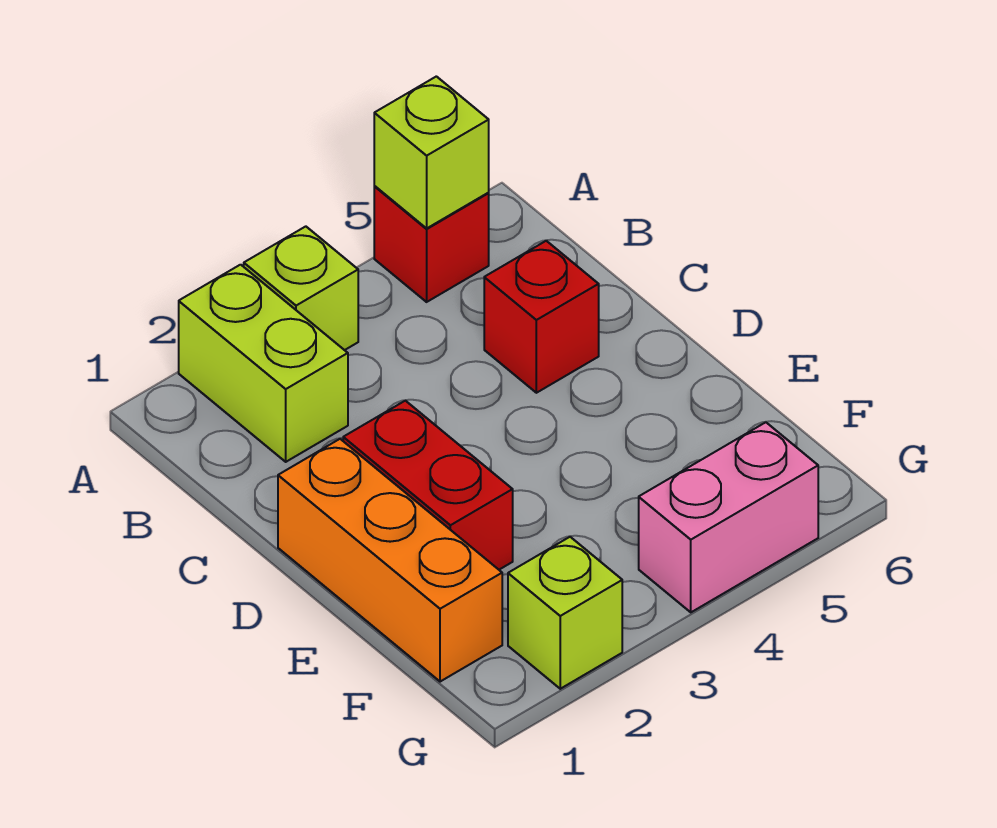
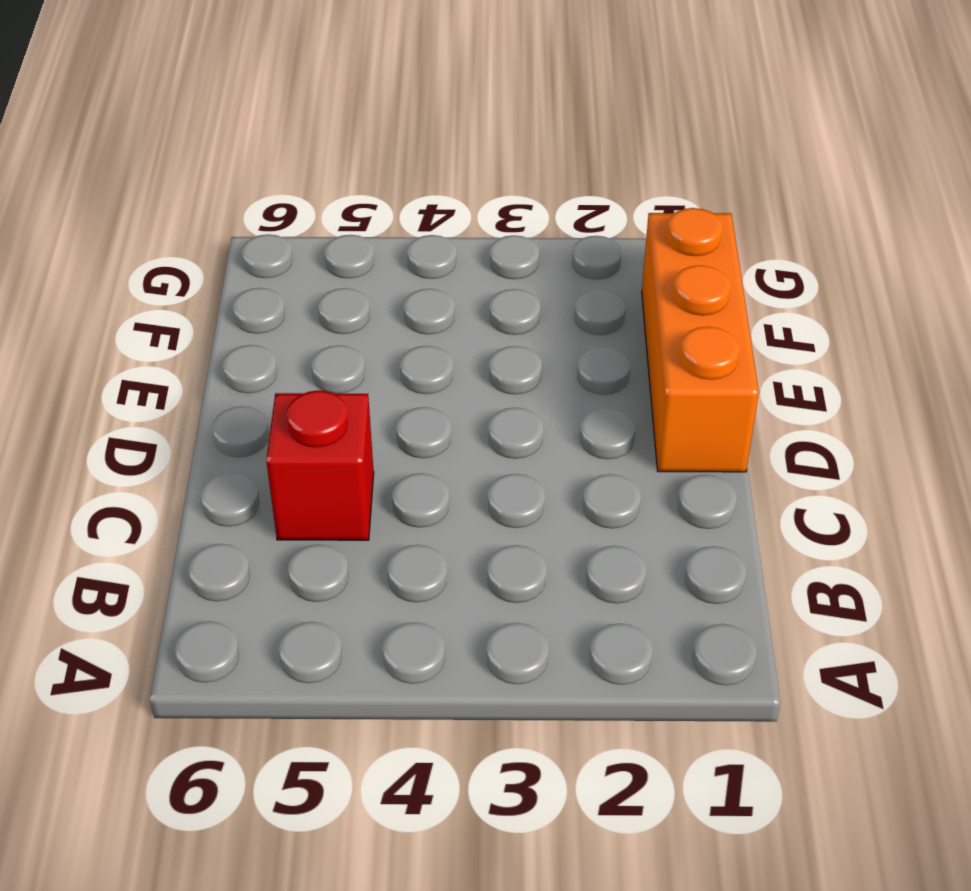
none -> lime 1x2 brick [179,265,348,462]
none -> lime 1x1 brick [244,226,358,350]

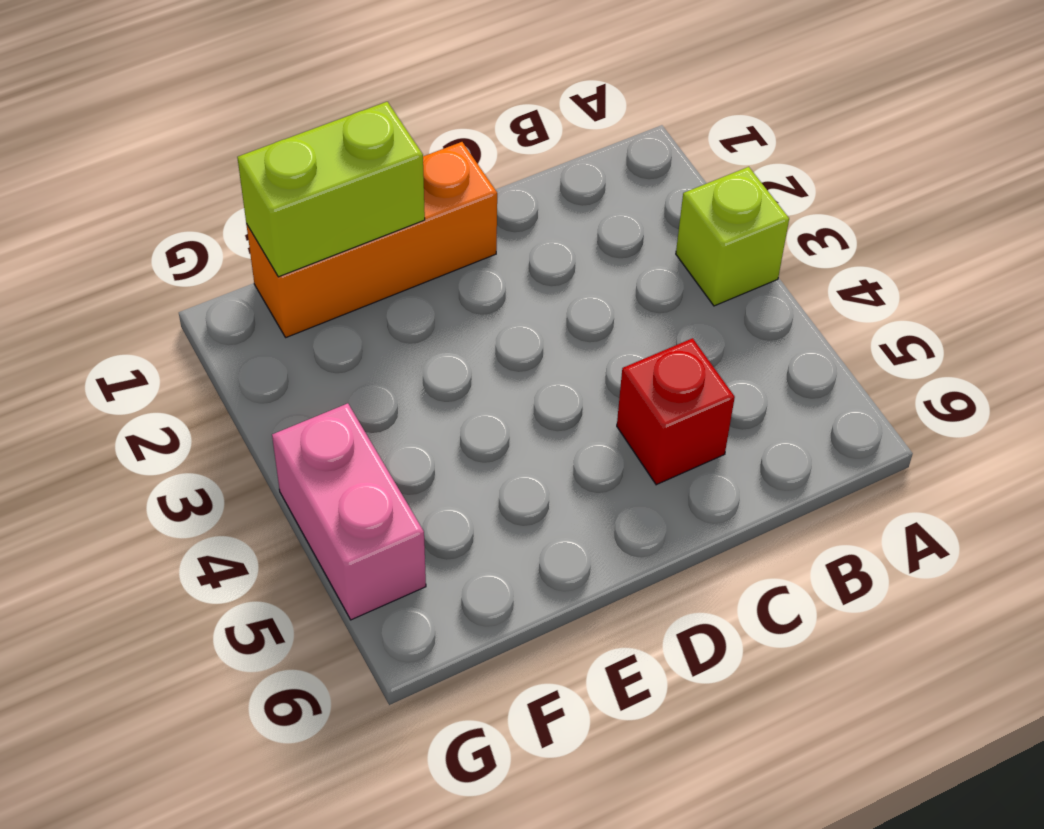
lime 1x2 brick [237,102,425,277] -> lime 1x2 brick moved to [179,265,348,462]
none -> red 1x1 brick [374,186,489,302]
none -> red 1x2 brick [343,401,513,570]

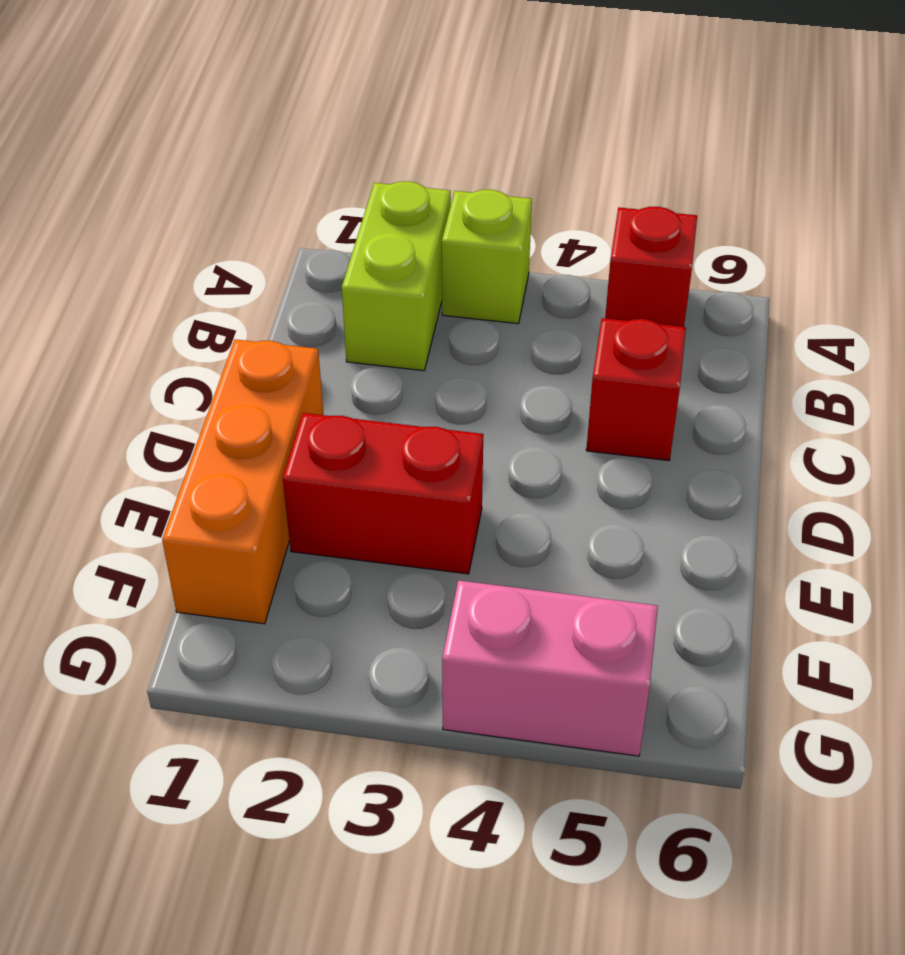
red 1x2 brick [283,413,483,574] -> red 1x2 brick turned to [343,401,513,570]
none -> lime 1x1 brick [508,537,622,689]
none -> lime 1x1 brick [374,76,489,228]

